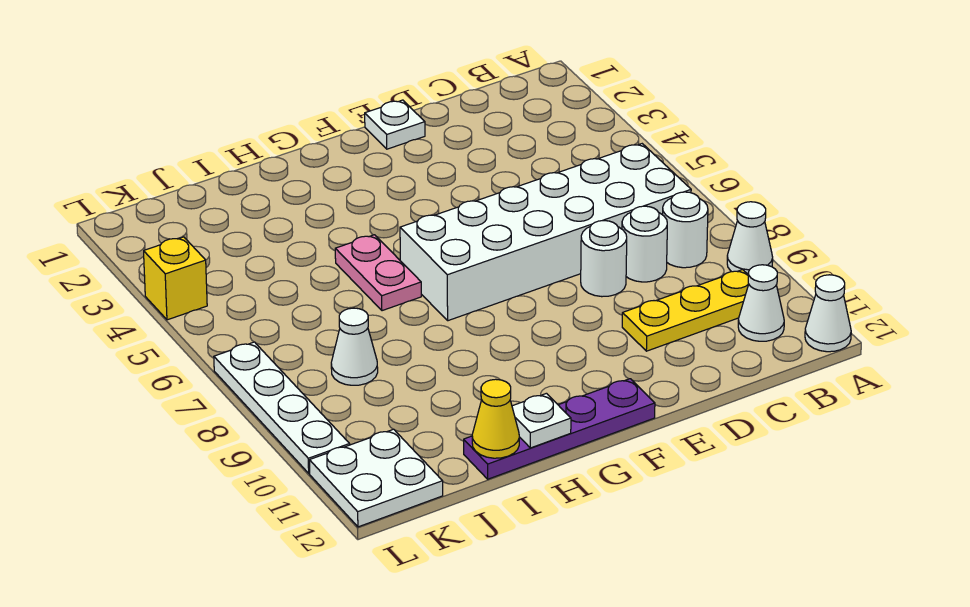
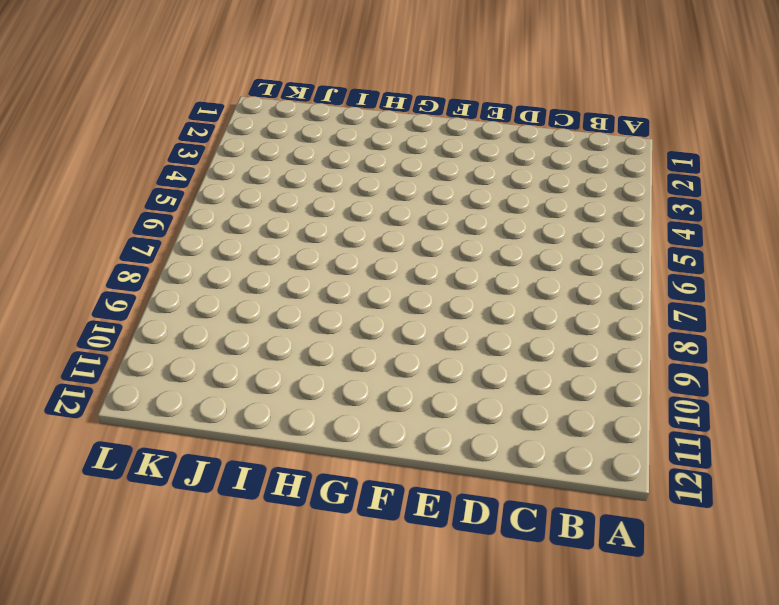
none -> white 1x1 cone [727,202,773,274]
none -> white 1x1 cone [805,275,851,352]
none -> white 2x6 brick [400,144,691,321]

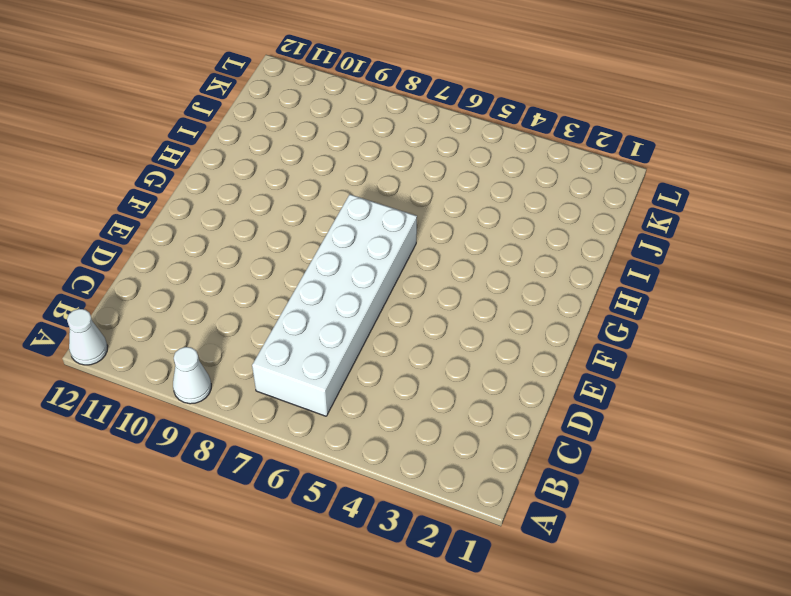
none -> white 1x1 round brick [662,192,708,268]
none -> yellow 1x3 plate [622,270,748,351]
none -> white 1x1 cone [738,265,784,341]

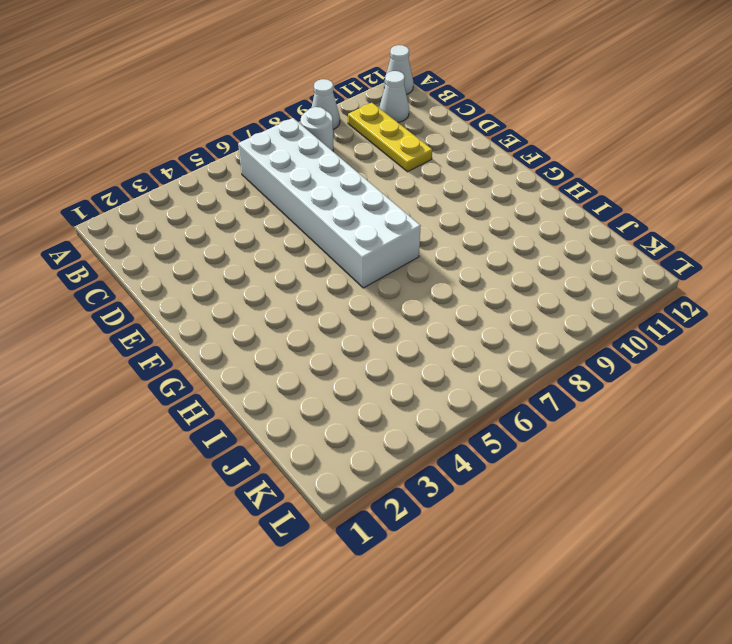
none -> white 1x1 round brick [622,206,667,282]
none -> white 1x1 round brick [581,221,627,297]
none -> white 1x1 plate [365,100,425,149]

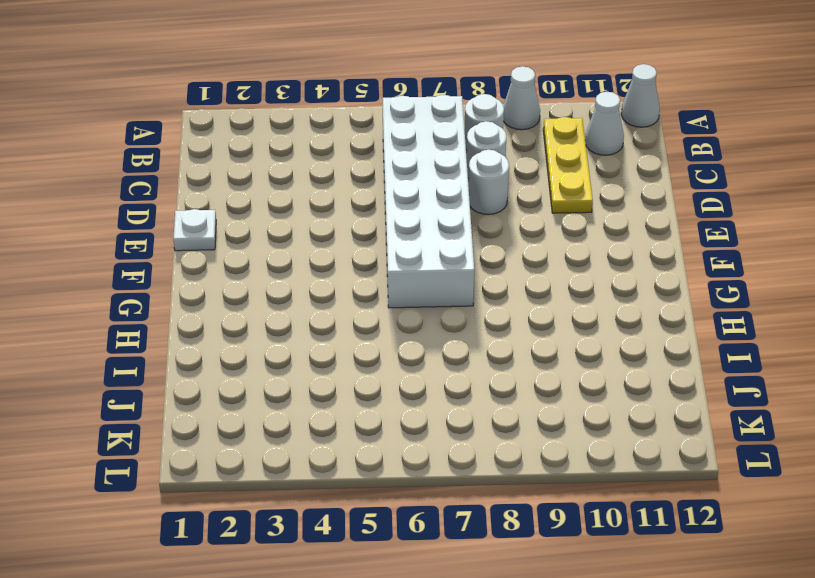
none -> purple 1x4 plate [464,379,655,479]
none -> pink 1x2 plate [335,235,421,311]
none -> white 1x1 cone [331,308,378,385]

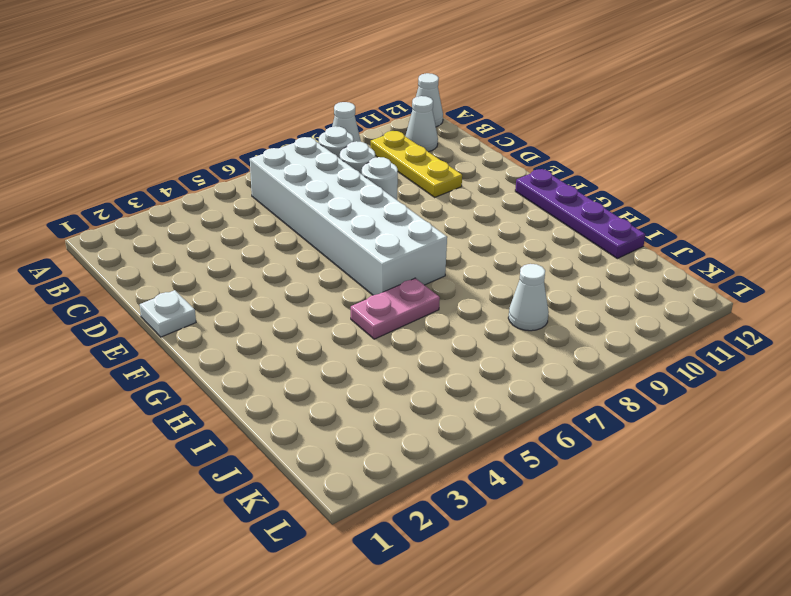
none -> white 2x2 plate [309,429,443,527]
none -> yellow 1x1 brick [144,237,207,320]
none -> white 1x4 plate [214,342,350,473]

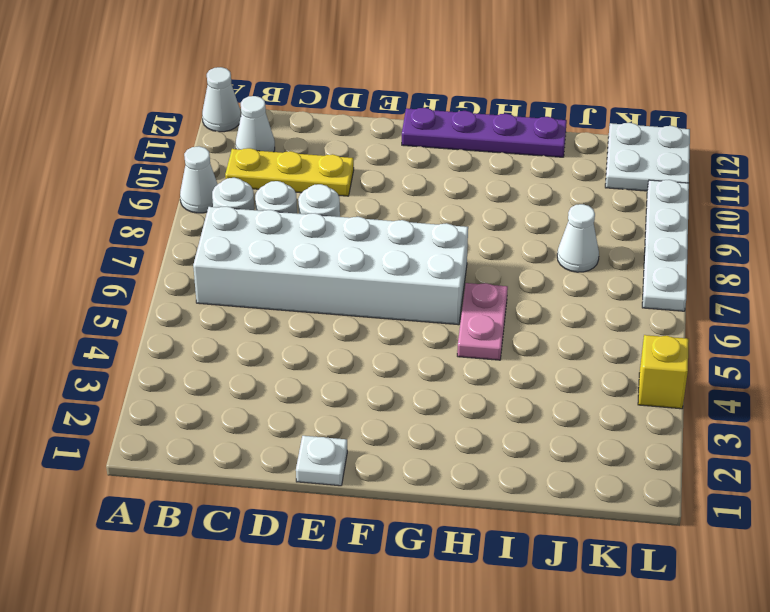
none -> white 1x1 plate [512,393,571,448]
none -> yellow 1x1 cone [472,379,519,458]

